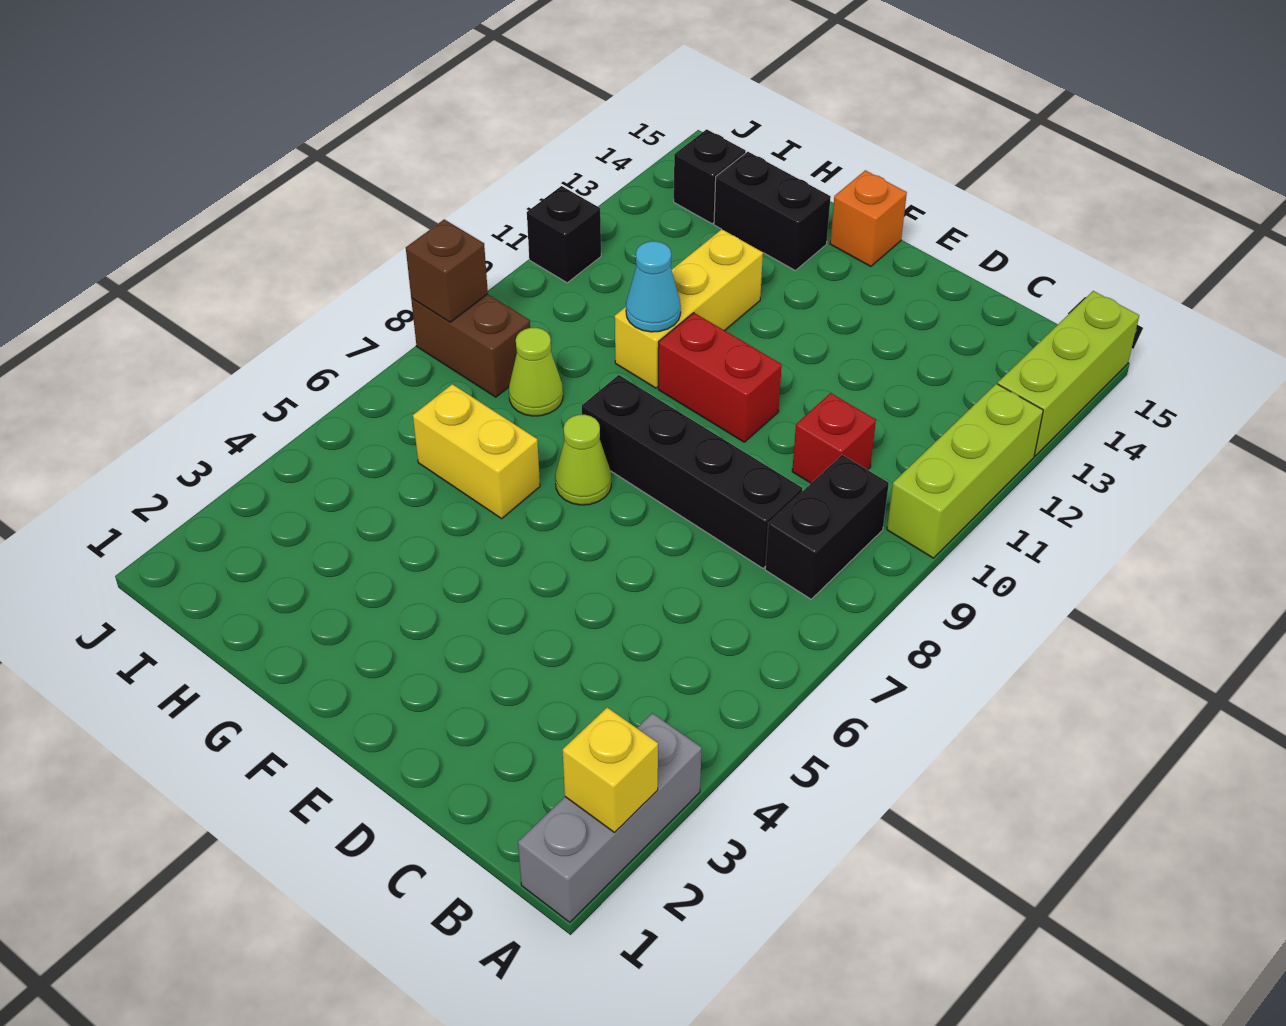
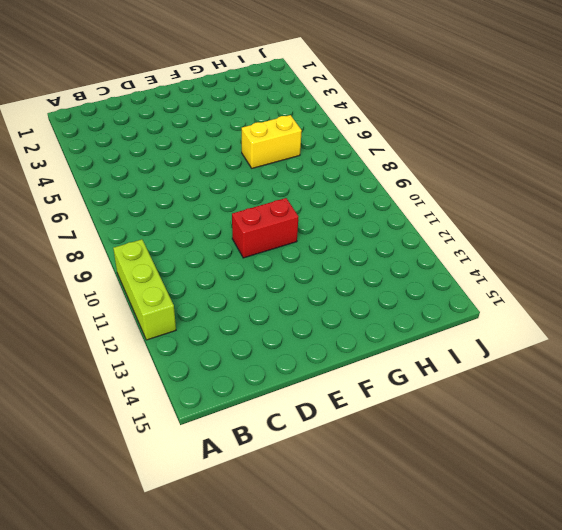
none -> grey 1x3 brick [518,713,702,922]
none -> lime 1x3 brick [998,291,1139,456]
none -> black 1x2 brick [765,455,889,599]

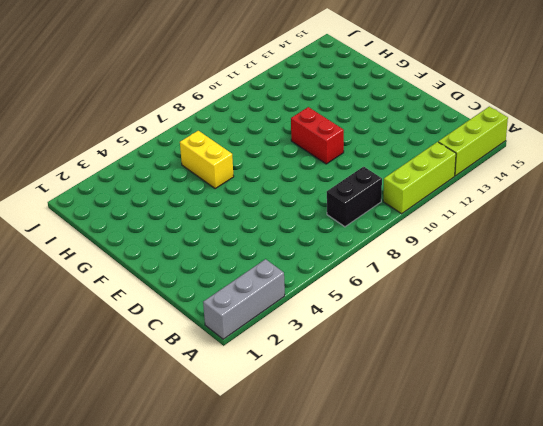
none -> black 1x4 brick [582,375,802,568]
none -> red 1x1 brick [792,393,876,483]
none -> lime 1x1 cone [555,415,611,505]

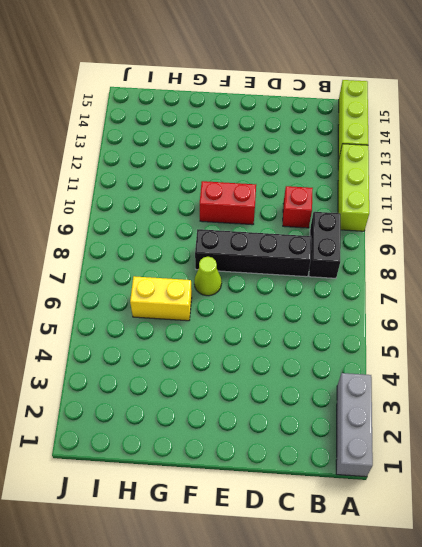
none -> orange 1x1 brick [830,170,907,267]
none -> yellow 1x3 brick [615,229,763,388]
none -> black 1x2 brick [714,152,831,270]

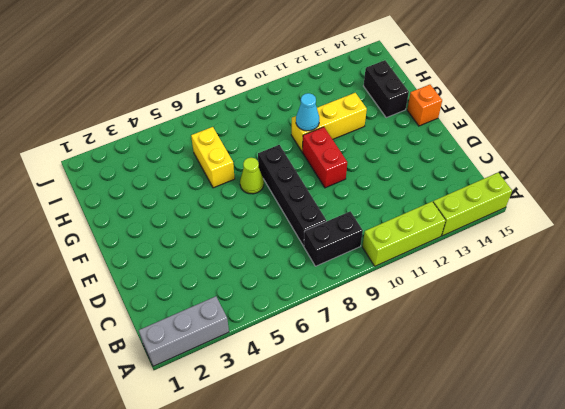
none -> red 1x1 brick [792,393,876,483]
none -> lime 1x1 cone [509,328,563,416]
none -> brown 1x2 brick [411,294,530,397]

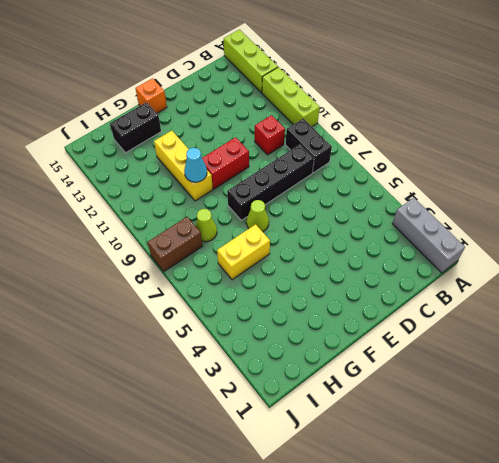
none -> black 1x1 brick [674,129,746,224]
none -> black 1x1 brick [527,186,601,283]
none -> yellow 1x1 brick [563,708,658,832]

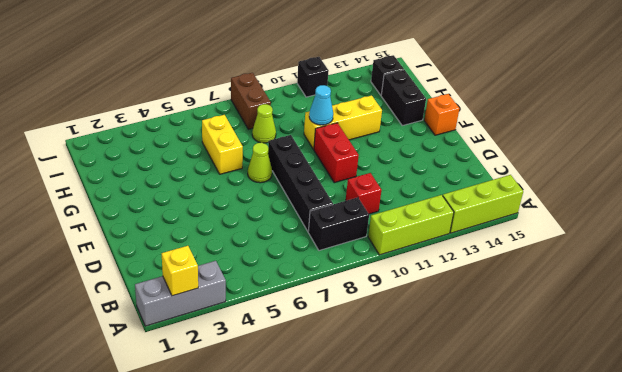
none -> brown 1x1 brick [406,219,488,322]

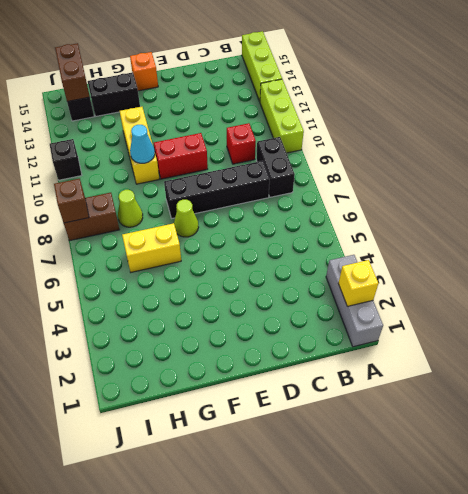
brown 1x2 brick [55,43,90,102] -> none

